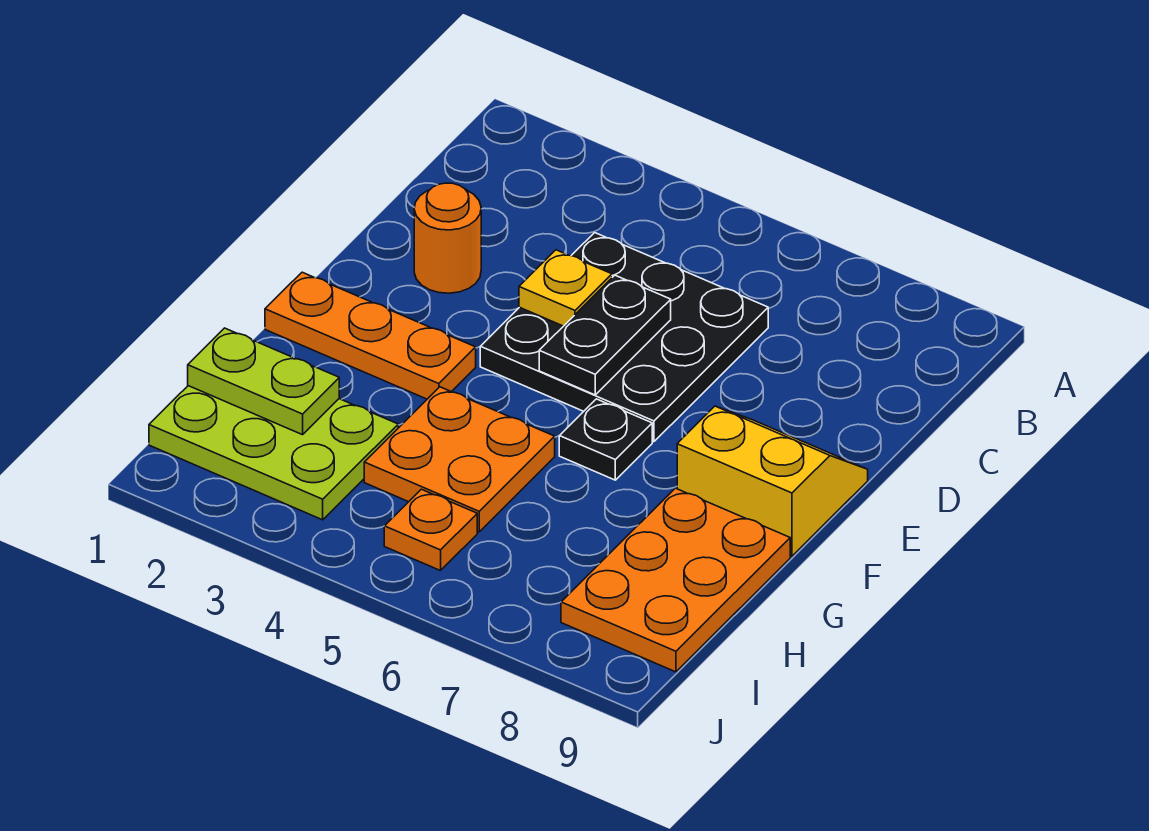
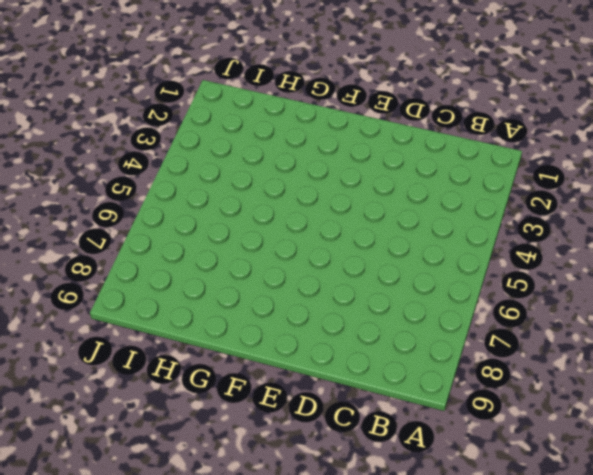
none -> black 3x3 plate [480,233,768,442]
none -> orange 1x1 round brick [414,183,481,293]
none -> yellow 2x2 slope [677,406,868,556]

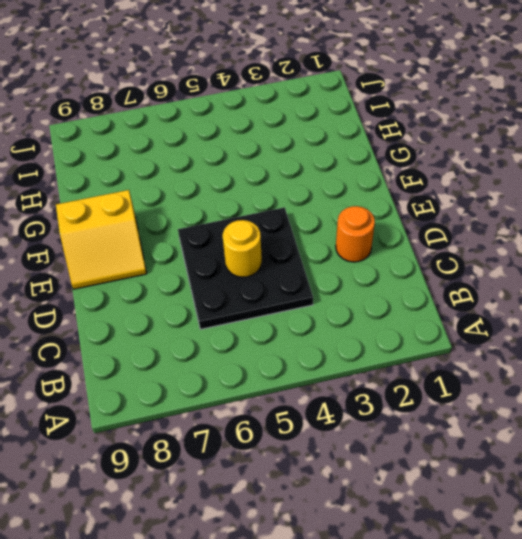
yellow 1x1 round brick [223,220,262,277] -> black 1x2 plate [539,275,671,395]
none -> orange 1x3 plate [265,272,476,399]
none -> black 1x1 plate [559,399,652,480]
none -> orange 2x2 plate [364,387,555,532]

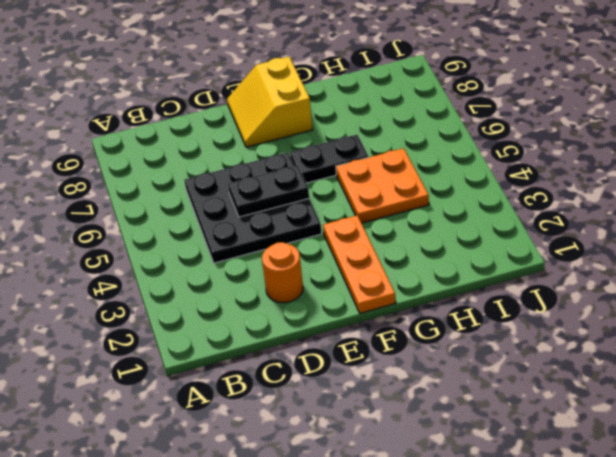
black 1x2 plate [290,135,369,183] -> black 1x1 plate [559,399,652,480]
none -> orange 2x3 plate [561,488,790,672]
none -> lime 2x3 plate [149,386,398,520]
none -> orange 1x1 plate [384,489,477,571]

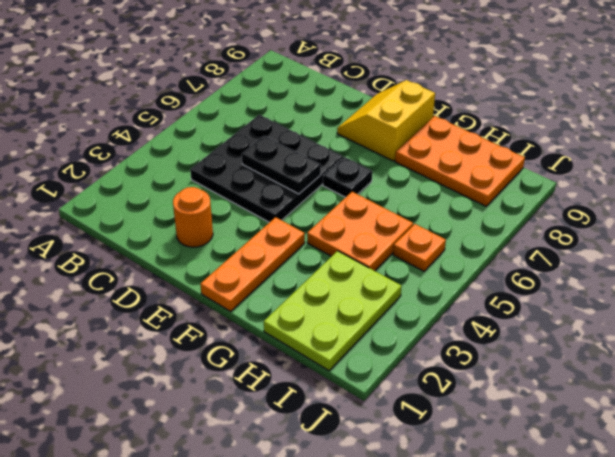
none -> yellow 1x1 plate [519,250,612,326]
none -> lime 1x2 plate [188,328,339,435]

